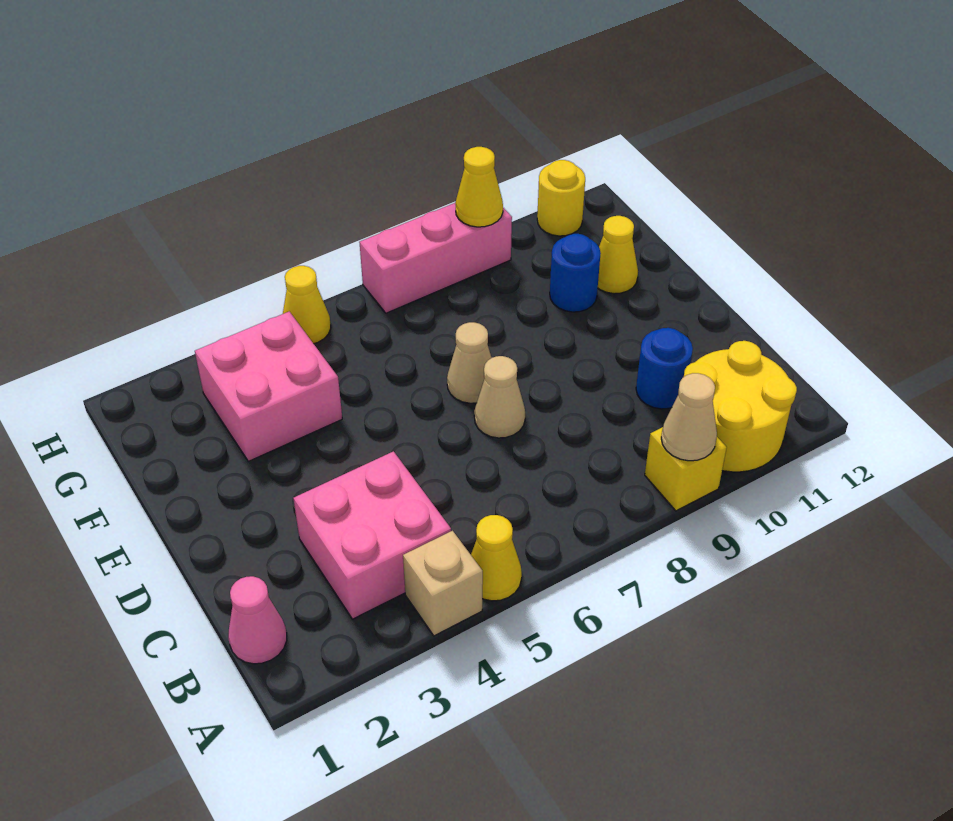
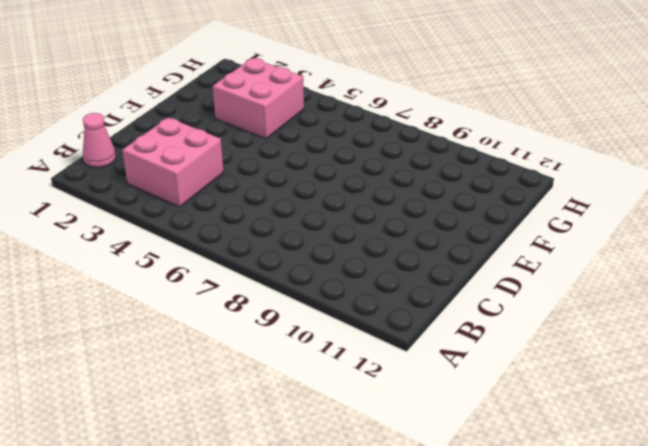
none -> tan 1x1 brick [403,531,483,636]
none -> yellow 1x1 cone [471,515,522,601]
none -> yellow 1x1 brick [645,427,727,511]

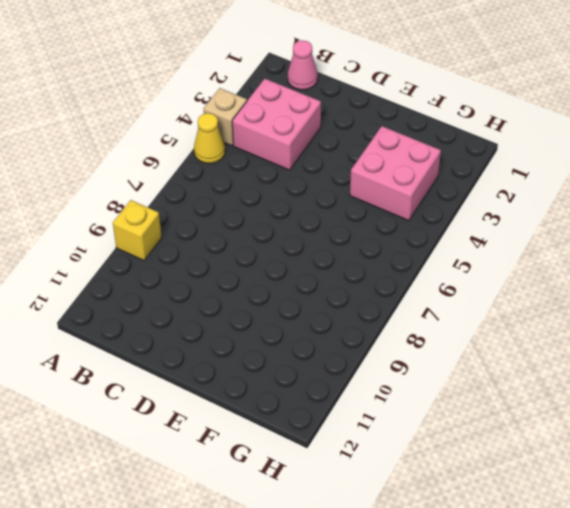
none -> yellow 2x2 round brick [684,341,797,472]
none -> blue 1x1 round brick [636,328,693,409]
none -> tan 1x1 cone [474,356,525,438]

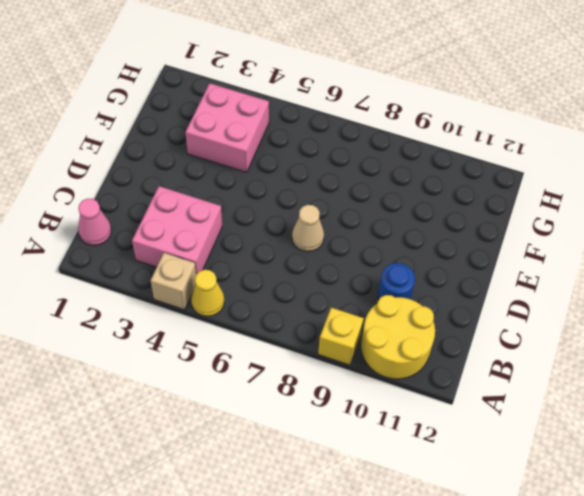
none -> tan 1x1 cone [447,322,492,403]
none -> blue 1x1 round brick [550,234,601,312]
none -> yellow 1x1 cone [598,216,638,294]

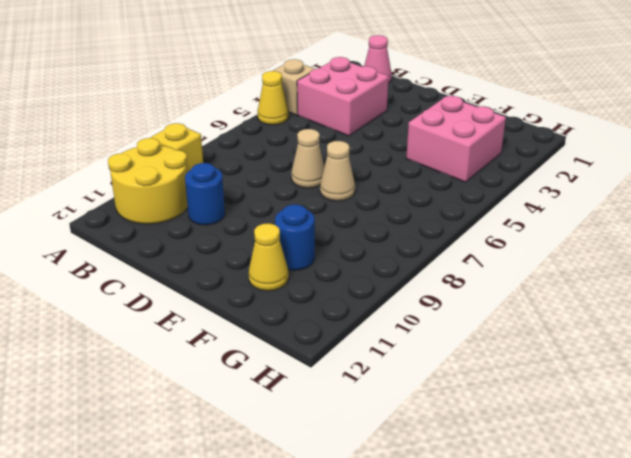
none -> yellow 1x1 cone [283,266,331,344]
none -> pink 1x3 brick [359,203,512,313]
none -> yellow 1x1 round brick [537,160,585,236]

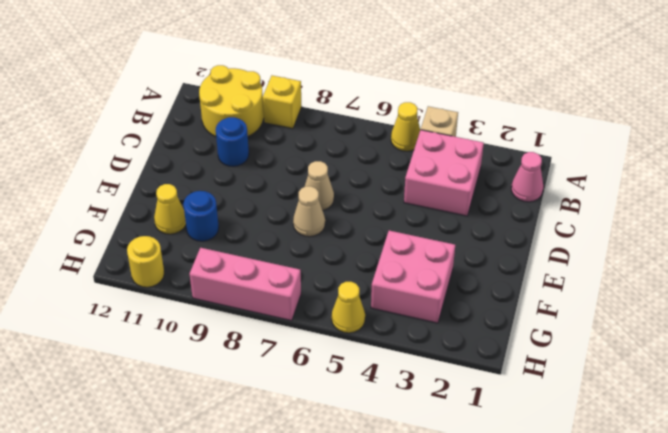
none -> tan 1x1 cone [661,373,717,461]
none -> yellow 1x1 cone [455,147,503,227]

